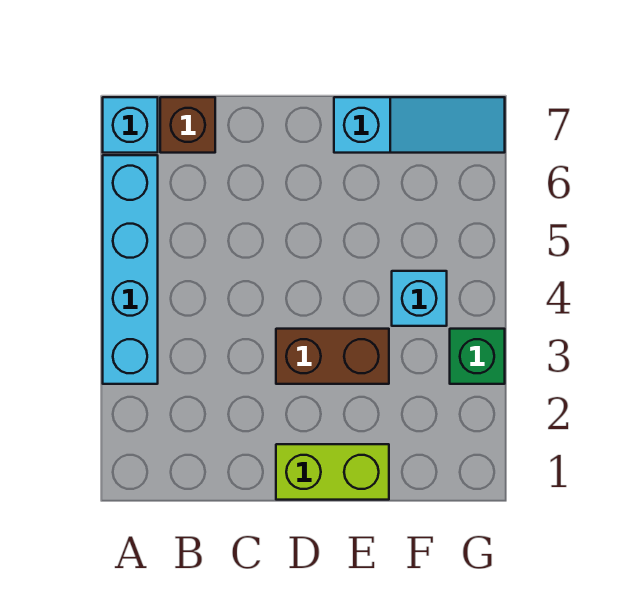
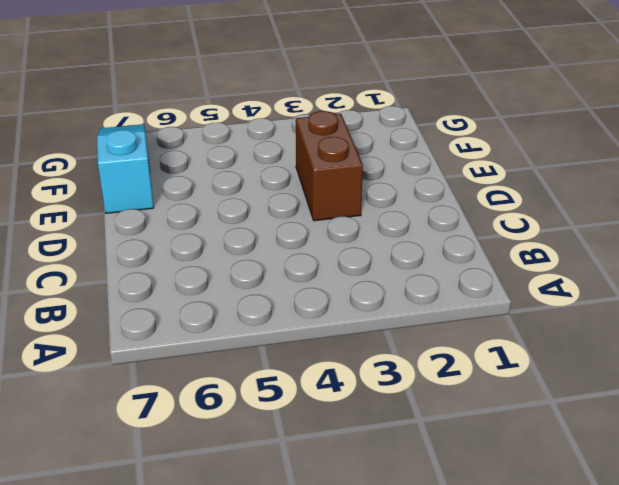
none -> cyan 1x4 brick [103,155,158,384]
none -> cyan 1x1 brick [103,97,158,153]

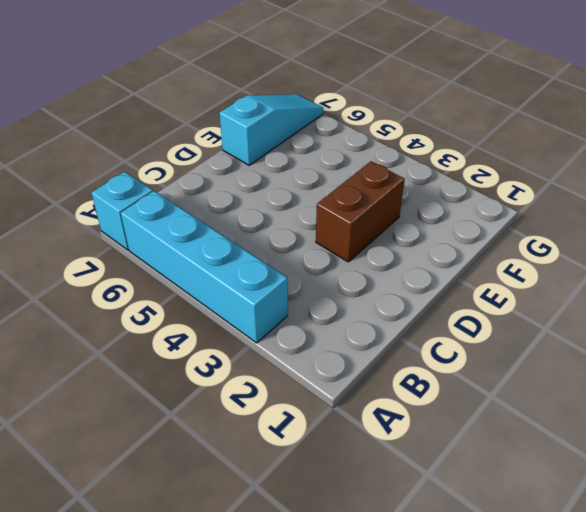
none -> brown 1x1 brick [160,97,215,153]
none -> lime 1x2 brick [276,444,389,500]

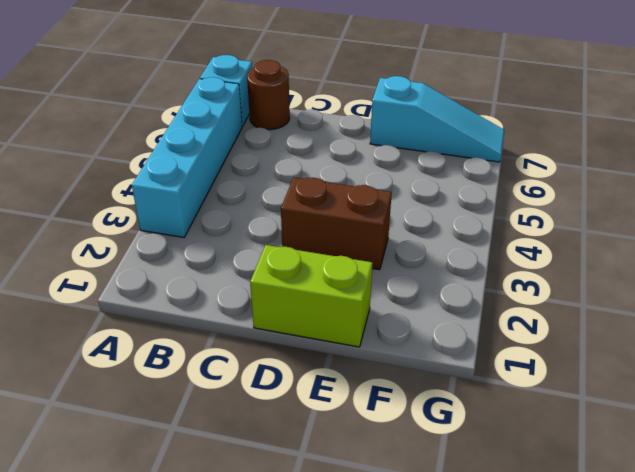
brown 1x1 round brick [247,60,290,130] -> brown 1x1 brick [160,97,215,153]
none -> cyan 1x1 brick [392,271,447,326]
none -> green 1x1 brick [450,329,505,384]

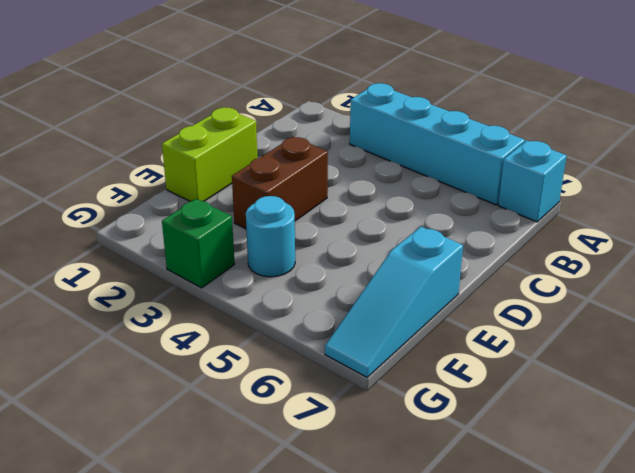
cyan 1x1 round brick [246,196,295,277] -> cyan 1x1 brick [392,271,447,326]
none -> brown 1x1 brick [160,97,215,153]

